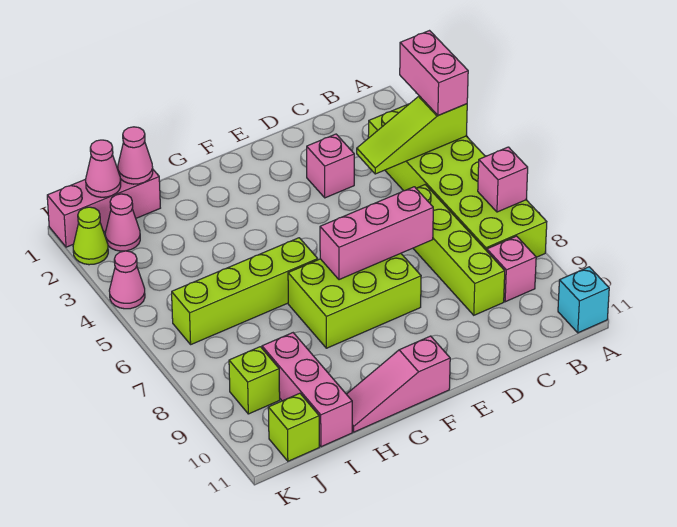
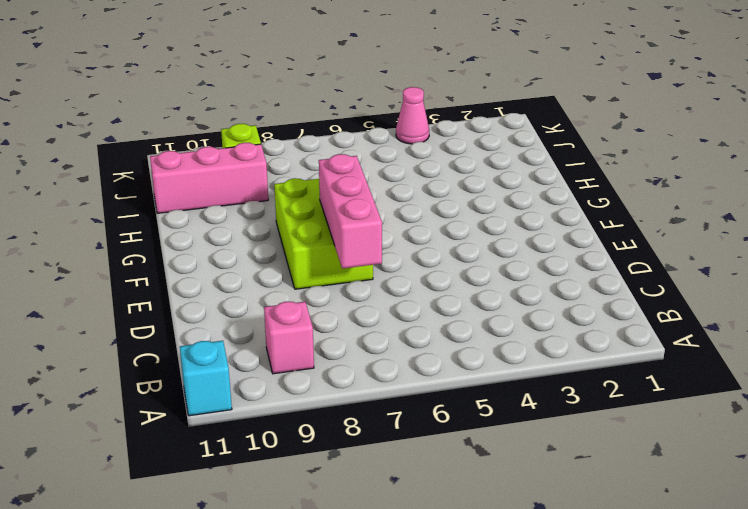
none -> lime 2x6 brick [368,104,547,257]
none -> lime 1x4 brick [413,185,505,315]
none -> pink 1x1 brick [307,134,354,198]

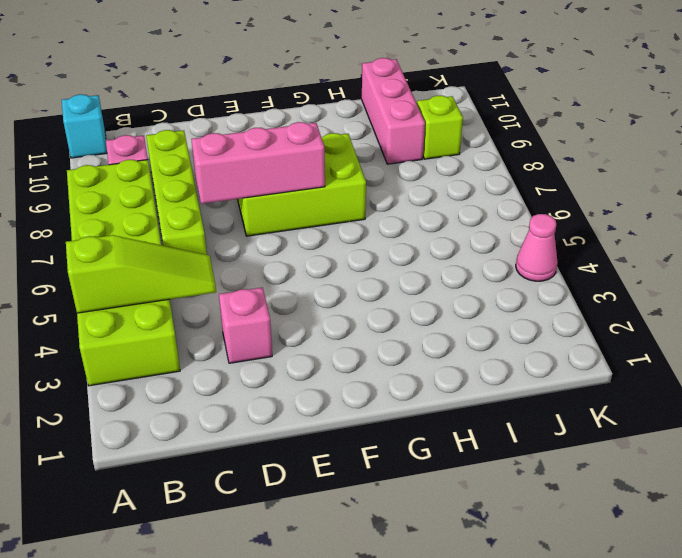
none -> pink 1x3 slope [347,336,450,432]
none -> lime 1x4 brick [172,238,318,344]
none -> pink 1x3 brick [47,166,160,247]

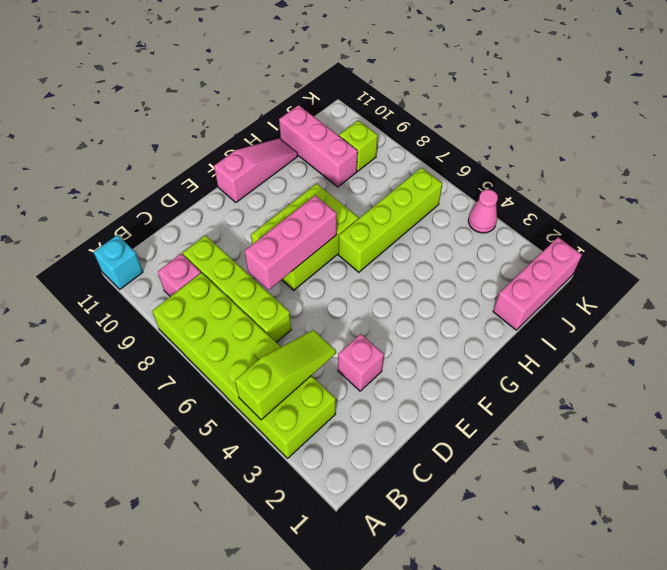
none -> pink 1x1 cone [105,194,140,251]
none -> lime 1x1 brick [268,393,319,461]
none -> lime 1x1 cone [73,207,108,265]

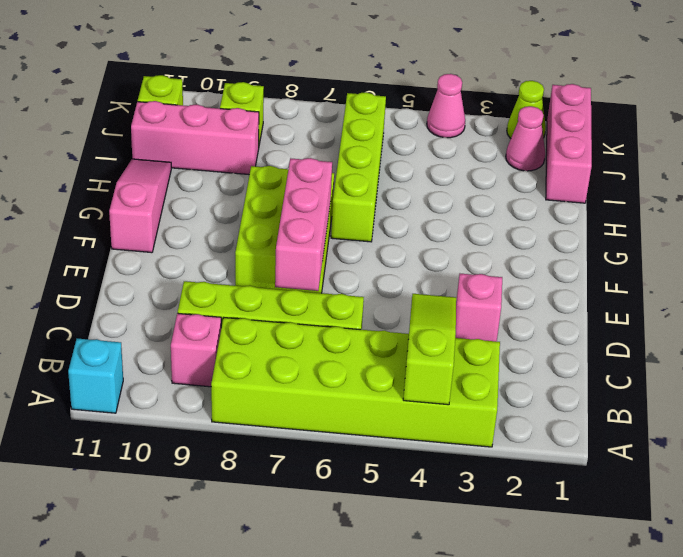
none -> pink 1x1 brick [478,147,528,212]
none -> pink 1x1 cone [118,127,153,184]
none -> pink 1x1 cone [86,140,121,197]

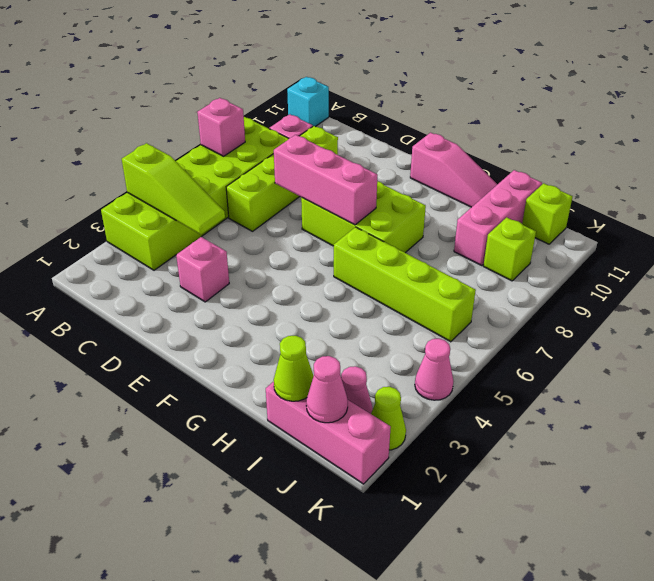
lime 1x1 cone [274,336,314,401] -> pink 1x1 cone [118,127,153,184]
none -> pink 1x2 brick [400,31,468,116]

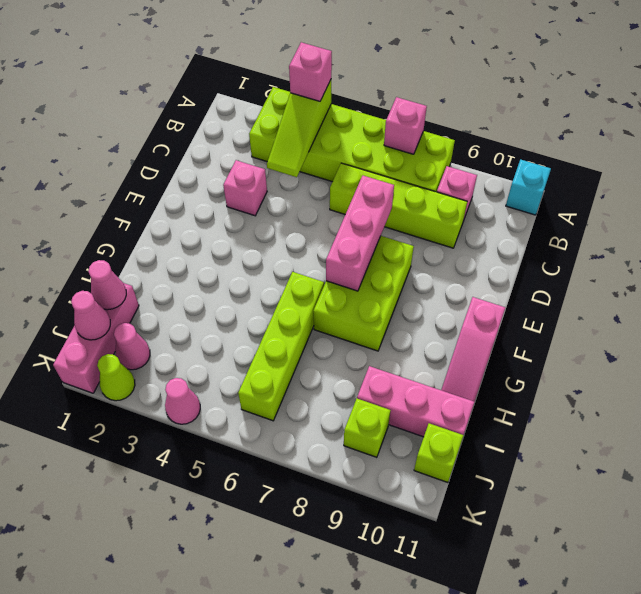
pink 1x1 brick [289,42,332,101] -> pink 1x2 brick [400,31,468,116]

